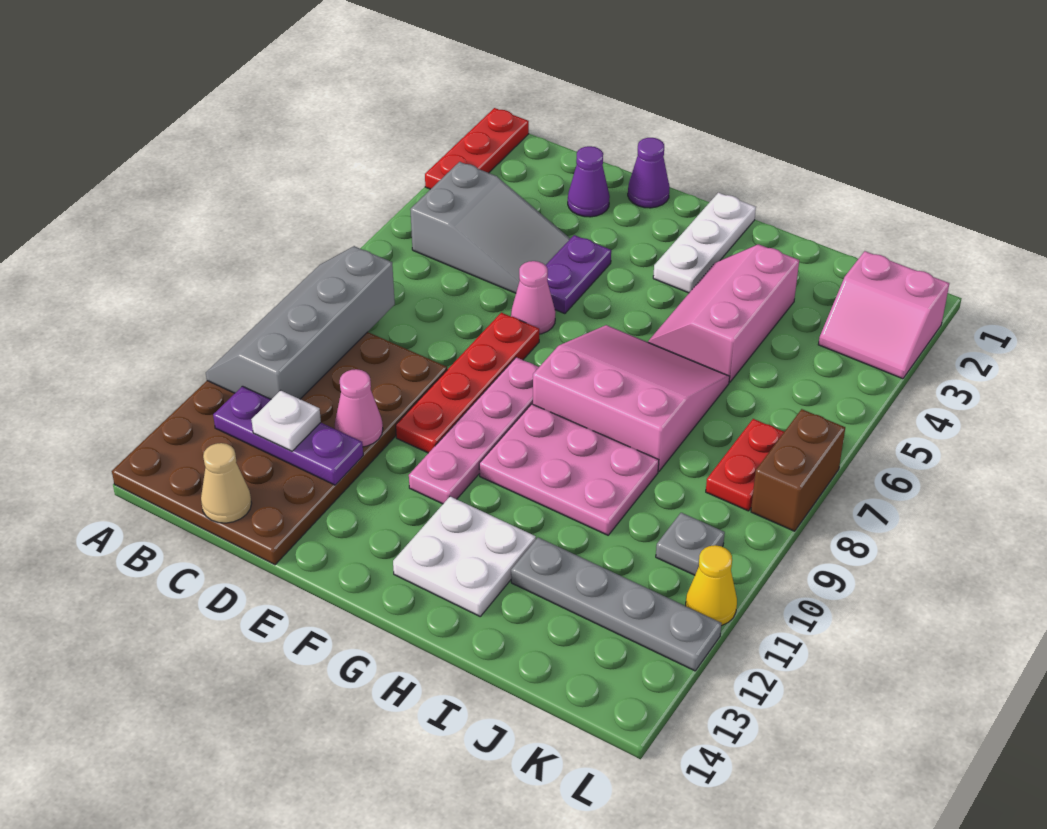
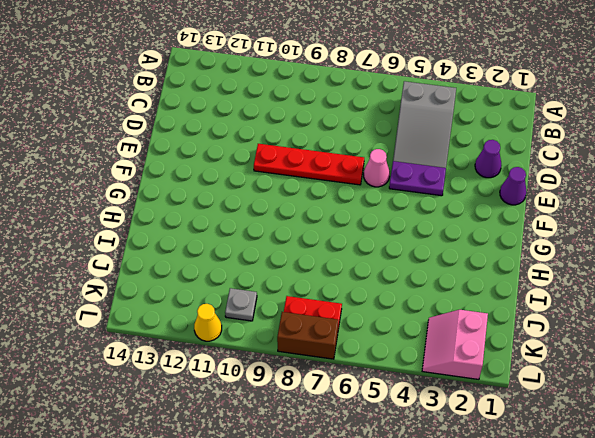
none -> red 1x3 plate [425,108,529,189]
none -> brown 4x6 plate [112,332,447,565]
none -> pink 1x4 plate [409,357,539,504]

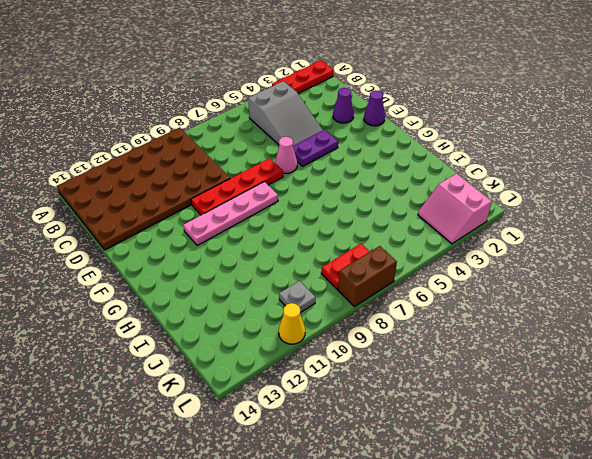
none -> white 1x3 plate [653,193,756,293]
none -> pink 3x3 slope [533,325,730,471]
none -> pink 2x3 plate [479,404,659,535]

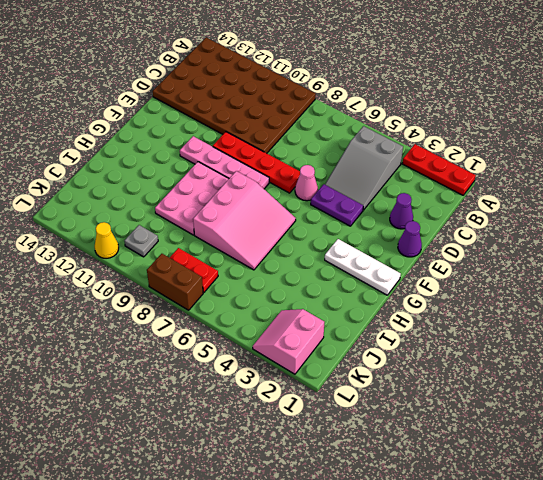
none -> white 2x2 plate [393,496,536,616]
none -> pink 2x3 slope [648,244,799,382]
none -> grey 1x4 plate [511,538,722,671]

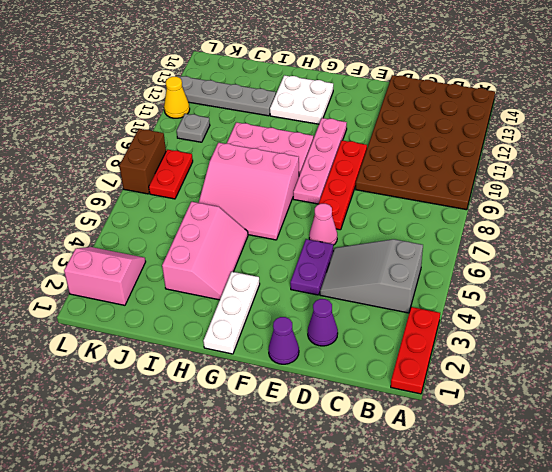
none -> grey 2x4 slope [206,246,395,399]
none -> purple 1x3 plate [213,386,363,485]
none -> tan 1x1 cone [201,443,252,523]

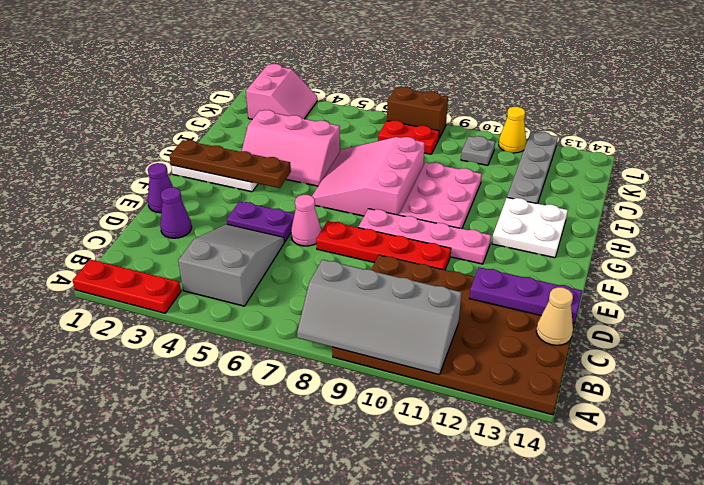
purple 1x3 plate [469,267,582,323] -> purple 1x3 plate turned to [213,386,363,485]
brown 1x4 plate [169,140,291,188] -> none
none -> pink 1x1 cone [335,369,383,447]
none -> white 1x1 plate [251,390,321,451]

